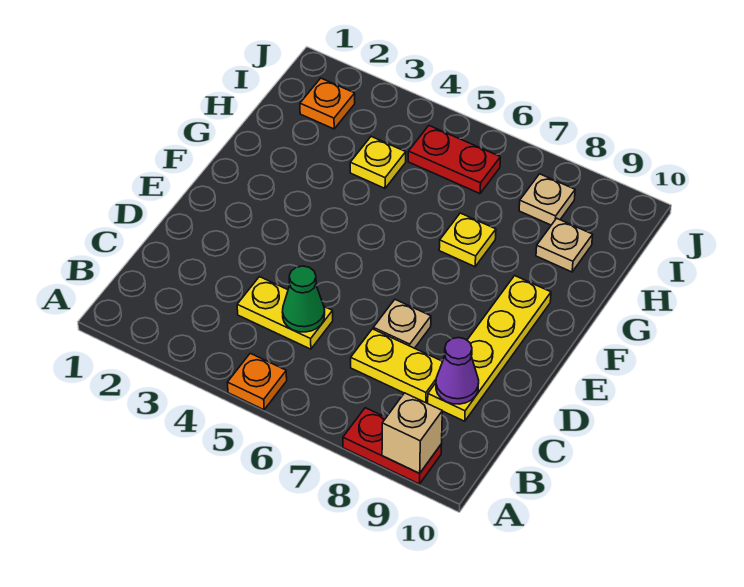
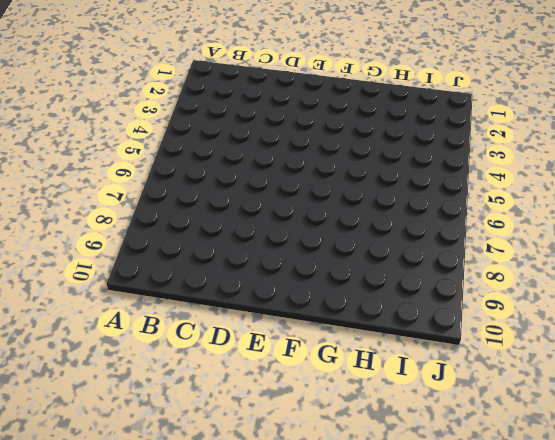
none -> orange 1x1 plate [227,353,287,410]
none -> red 1x2 plate [343,408,442,484]
none -> yellow 1x2 plate [237,277,333,349]

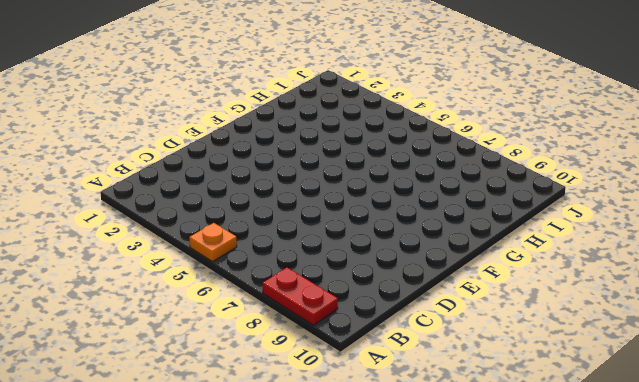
none -> yellow 1x2 plate [237,277,333,349]
none -> yellow 1x2 plate [351,329,443,403]
none -> yellow 1x4 plate [428,276,551,421]

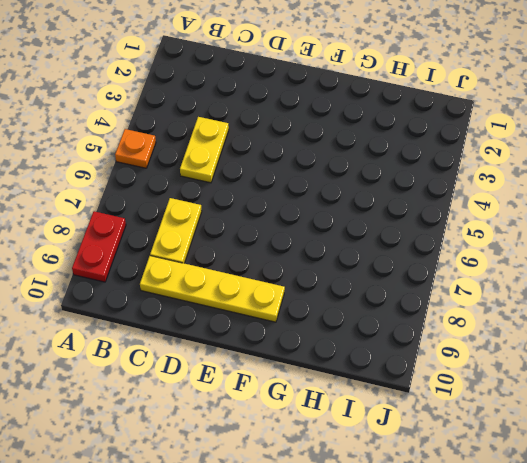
none -> tan 1x1 plate [373,300,431,348]
none -> yellow 1x1 plate [439,213,496,267]
none -> yellow 1x1 plate [350,137,406,188]

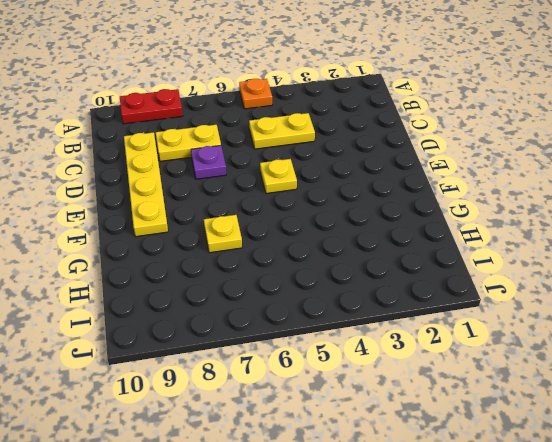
purple 1x1 plate [191,145,226,179] -> tan 1x1 plate [373,300,431,348]
yellow 1x1 plate [260,159,297,194] -> yellow 1x1 plate moved to [350,137,406,188]
none -> tan 1x1 plate [536,218,593,272]
none -> orange 1x1 plate [300,78,355,129]
none -> red 1x2 plate [408,126,500,194]

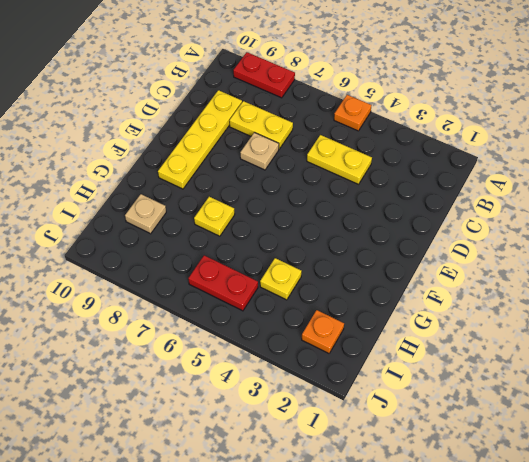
none -> tan 1x1 plate [519,174,575,225]
none -> tan 1x1 brick [382,393,442,473]
none -> green 1x1 cone [283,266,325,332]

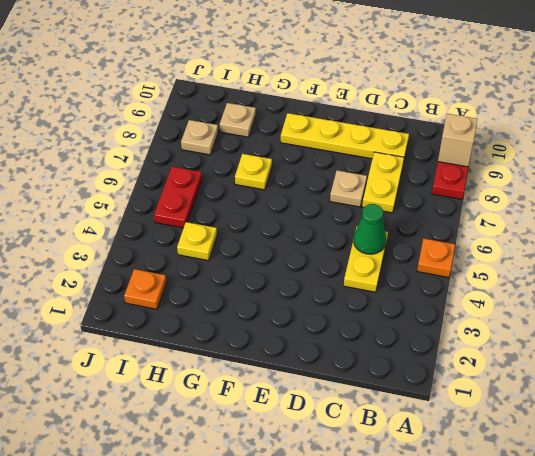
none -> purple 1x1 cone [436,338,479,404]

